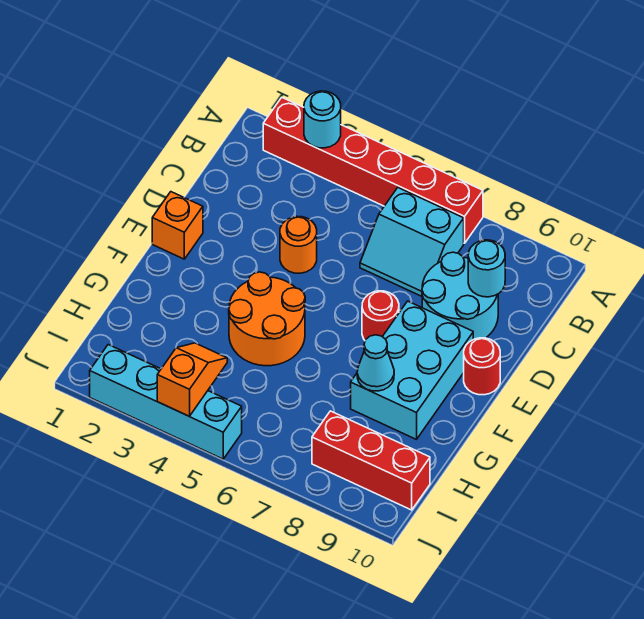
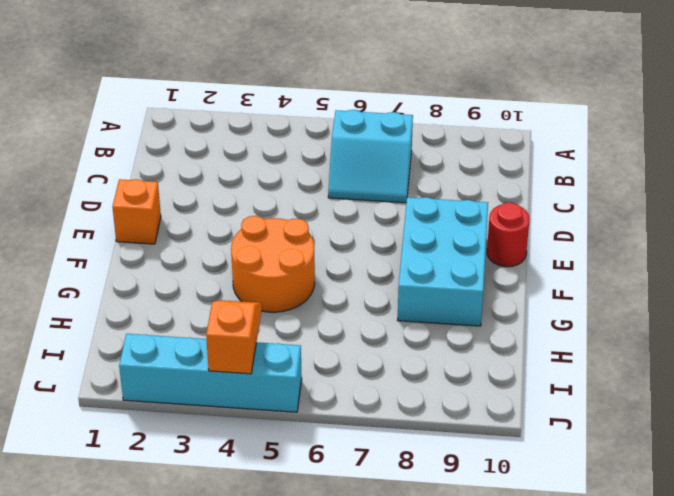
none -> red 1x6 brick [263,98,483,243]
none -> cyan 2x2 round brick [422,252,498,339]
none -> orange 1x1 round brick [280,216,317,273]

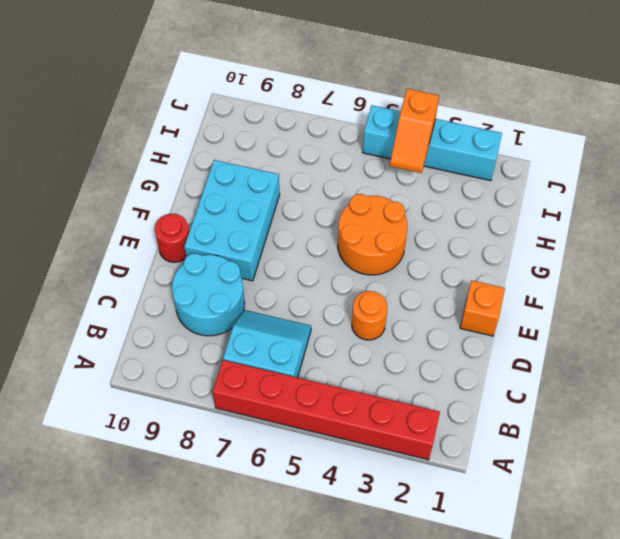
none -> red 1x1 round brick [362,291,399,340]
none -> red 1x3 brick [312,411,430,510]
none -> cyan 1x1 round brick [304,91,341,148]

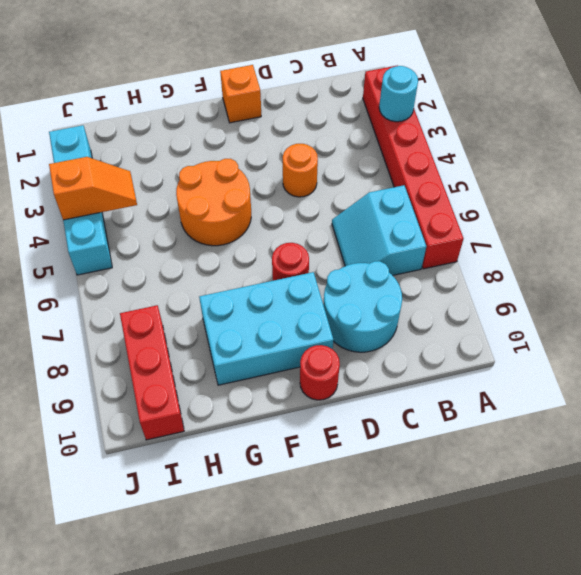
none -> cyan 1x1 round brick [468,240,505,297]
none -> cyan 1x1 cone [357,335,394,391]

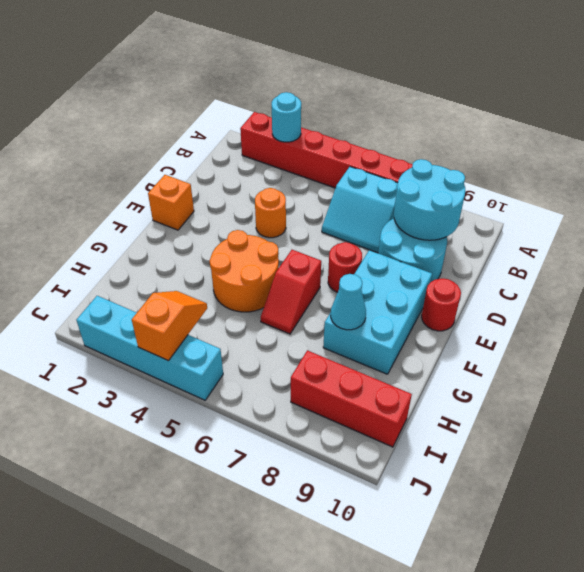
cyan 2x2 round brick [394,159,465,240] -> cyan 1x1 round brick [468,240,505,297]
red 1x2 slope [261,250,321,334] -> none

